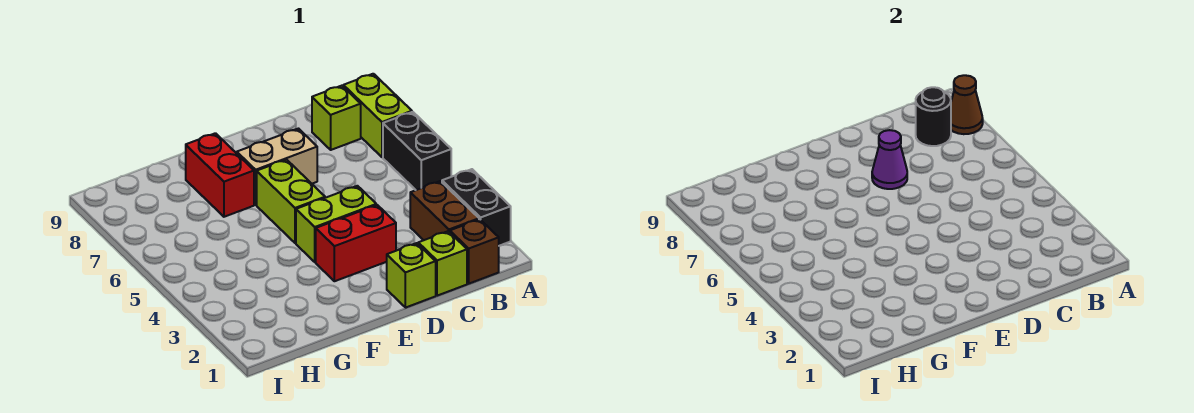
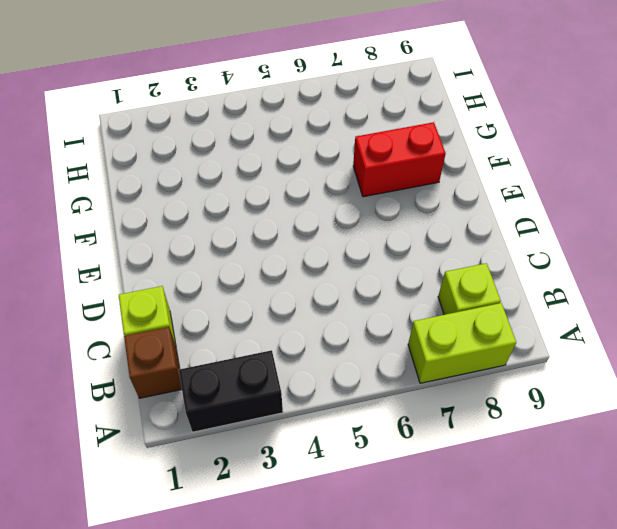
none -> black 1x2 brick [383,112,451,190]
none -> brown 1x2 brick [410,181,479,240]
none -> lime 1x1 brick [387,243,436,308]

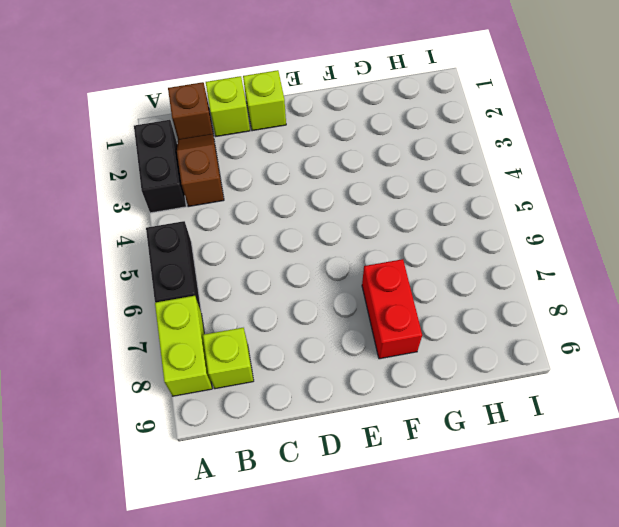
brown 1x2 slope [177,134,224,207] -> brown 1x2 brick [410,181,479,240]
none -> red 1x2 brick [316,205,396,281]
none -> lime 1x2 brick [296,186,376,262]
none -> tan 1x2 brick [237,129,317,205]

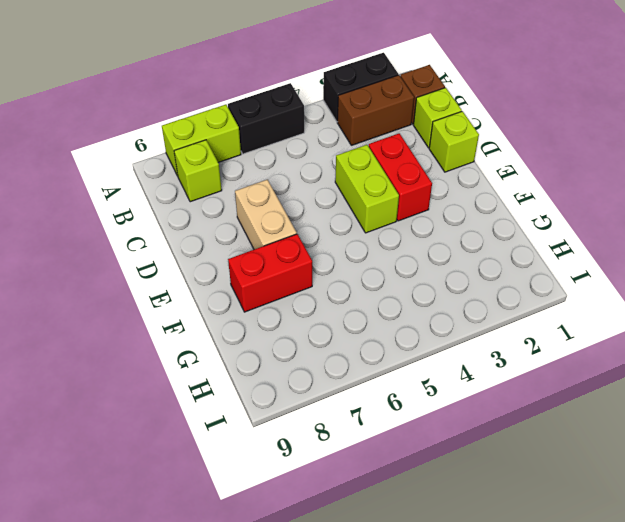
none -> lime 1x2 brick [257,160,325,243]
none -> brown 1x1 cone [951,75,983,134]
none -> black 1x1 round brick [916,87,951,146]

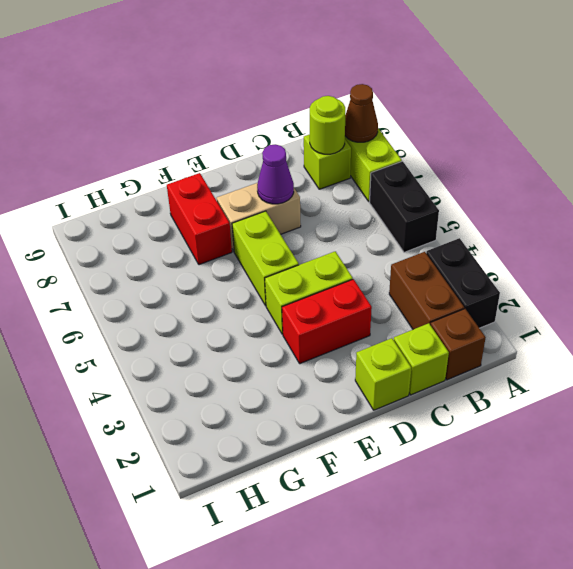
lime 1x1 round brick [310,96,345,154] -> black 1x1 round brick [916,87,951,146]

